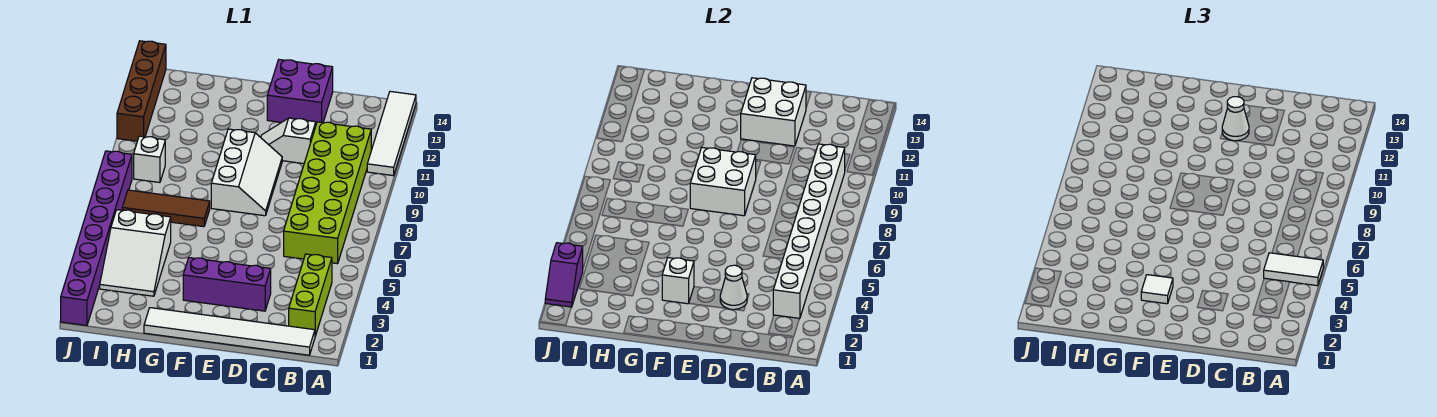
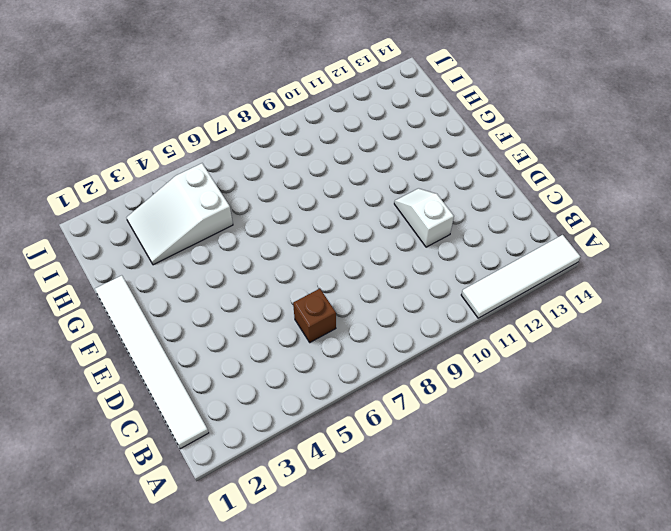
brown 1x1 brick [293,289,336,342] -> lime 2x6 brick [284,122,371,264]
none -> lime 1x3 brick [289,254,332,336]
none -> purple 1x3 brick [183,258,271,311]
none -> purple 2x2 brick [267,60,333,124]

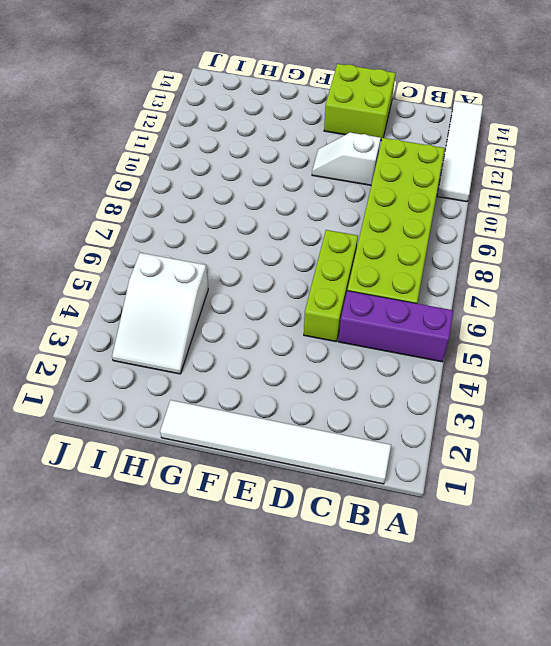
purple 1x3 brick [338,291,453,362] -> purple 1x3 brick moved to [183,258,271,311]
lime 1x3 brick [304,230,358,342] -> lime 1x3 brick moved to [289,254,332,336]
lime 2x2 brick [324,64,396,141] -> purple 2x2 brick [267,60,333,124]
none -> white 2x3 slope [211,129,282,216]
none -> brown 1x3 tile [122,190,210,227]
none -> white 1x1 brick [134,136,165,182]

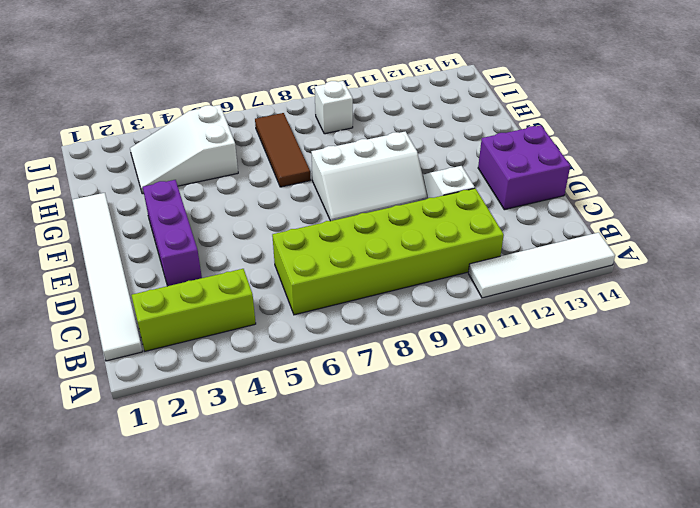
none -> purple 1x8 brick [61,151,132,326]
none -> brown 1x4 brick [117,41,166,141]
none -> white 1x8 brick [773,144,845,319]

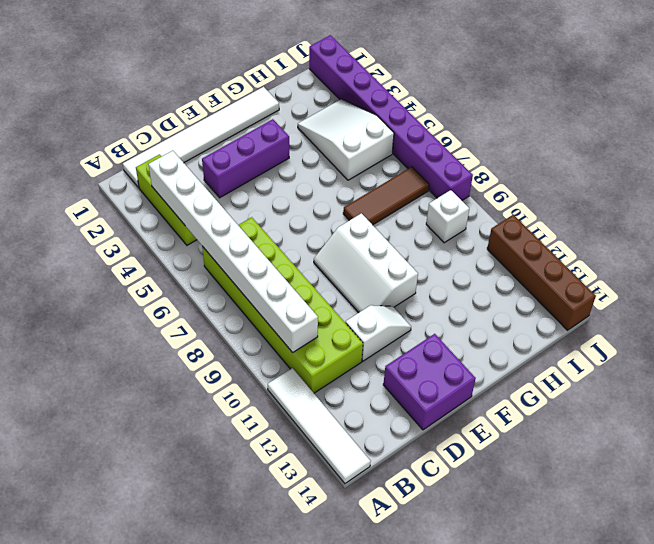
none -> white 1x1 cone [720,265,747,310]
none -> white 2x2 brick [741,78,806,146]
none -> white 2x2 brick [690,148,756,216]

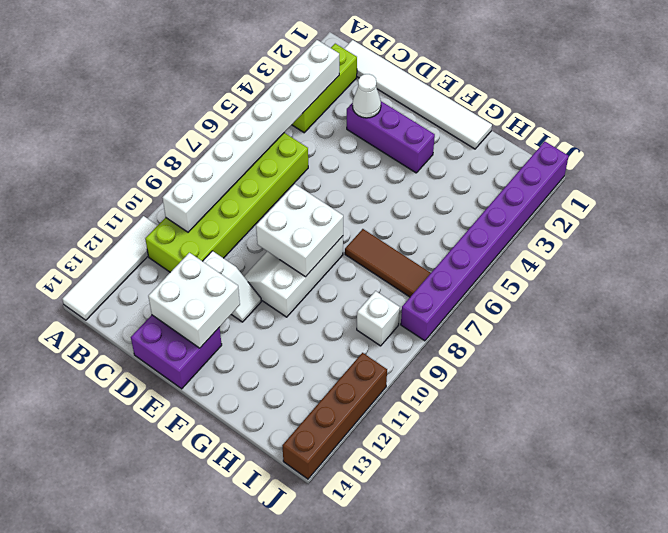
none -> white 2x3 slope [100,210,171,296]
none -> white 1x1 brick [662,258,694,304]
none -> purple 1x2 slope [545,243,583,307]

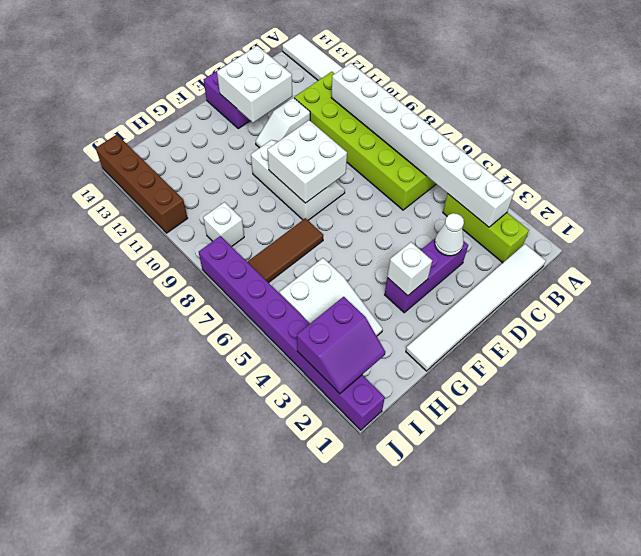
purple 2x2 slope [297,297,385,394] -> purple 1x2 slope [545,243,583,307]
none -> white 1x2 tile [1264,253,1323,286]
none -> white 1x1 cone [1222,97,1249,141]
none -> white 1x1 tile [1141,275,1173,304]

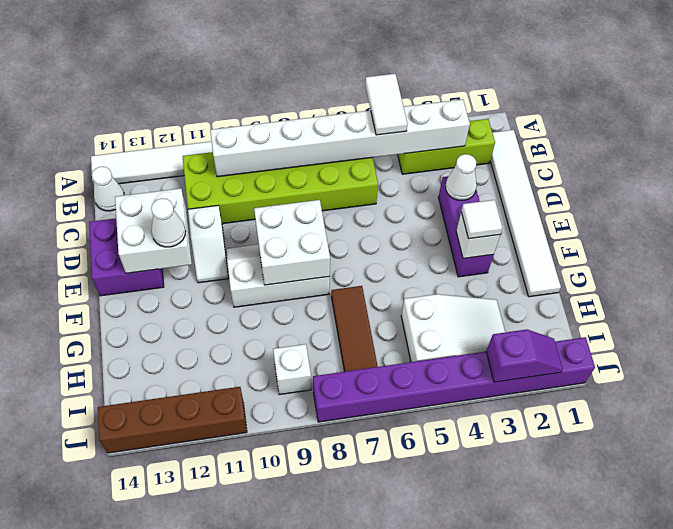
white 1x1 cone [92,167,124,211] -> none

